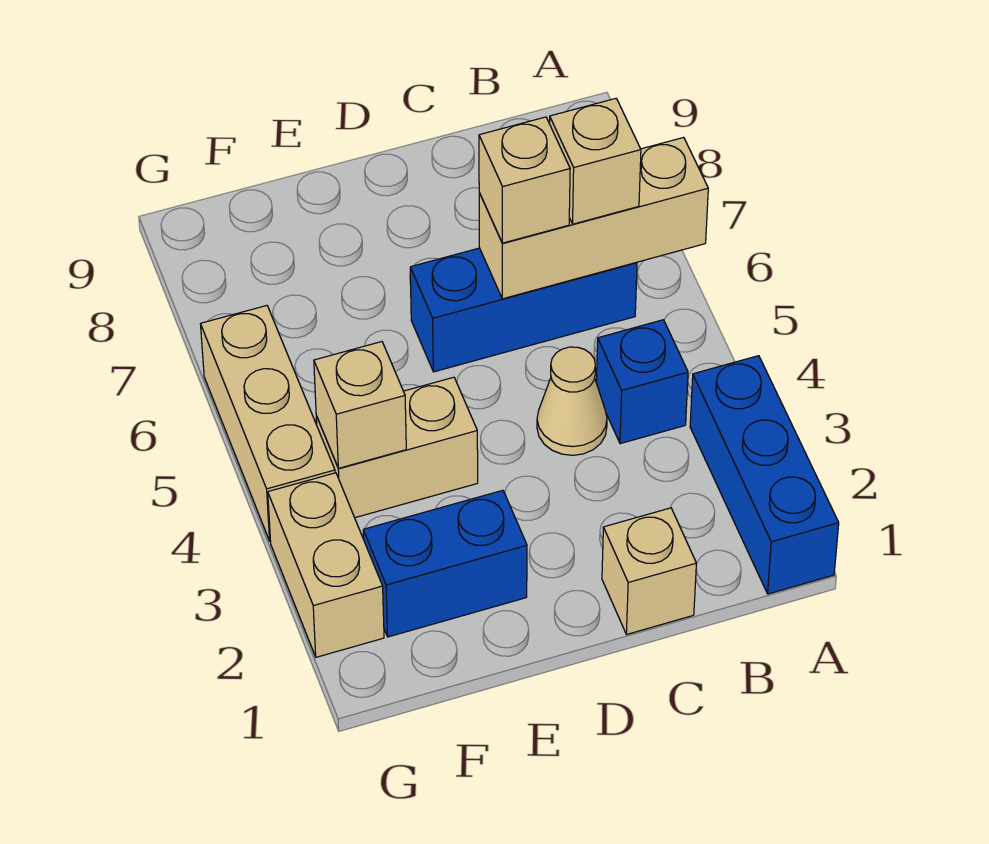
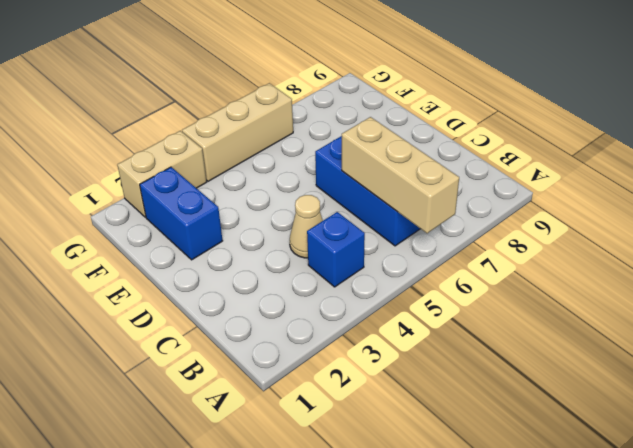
none -> blue 1x3 brick [690,356,839,594]
none -> tan 1x1 brick [602,508,696,634]
none -> tan 1x2 brick [316,377,478,518]

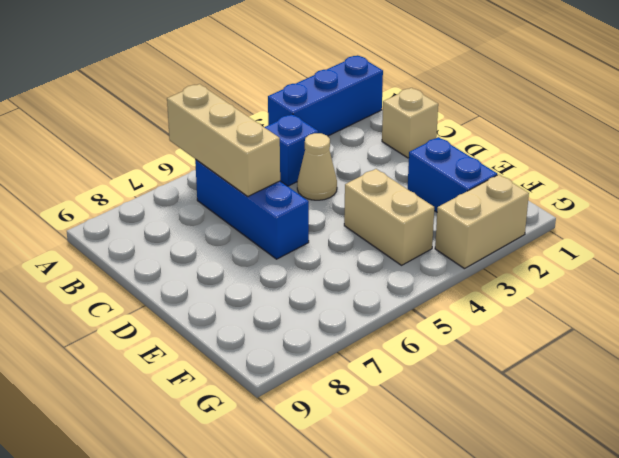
none -> tan 1x3 brick [201,306,335,541]
none -> tan 1x1 brick [314,342,406,468]
none -> tan 1x1 brick [550,99,641,224]

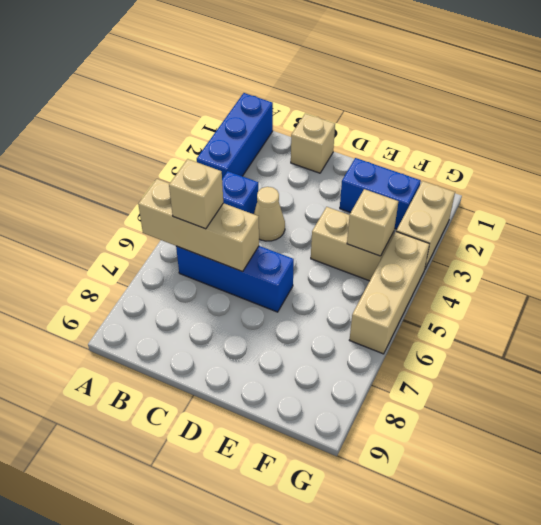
none -> tan 1x1 brick [479,117,570,243]

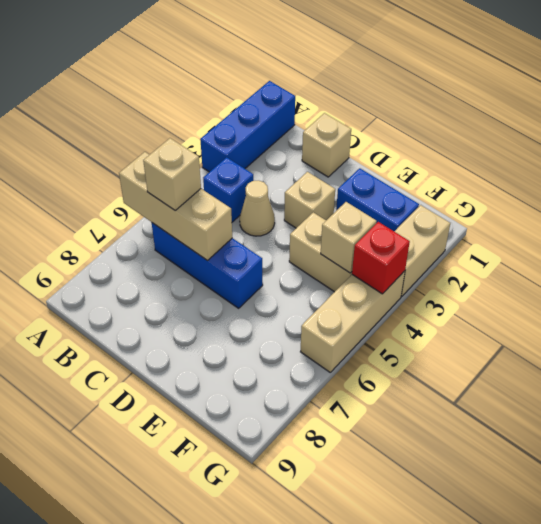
tan 1x1 brick [284,172,335,228] -> tan 1x1 brick moved to [479,117,570,243]
red 1x1 brick [352,222,410,294] -> none

